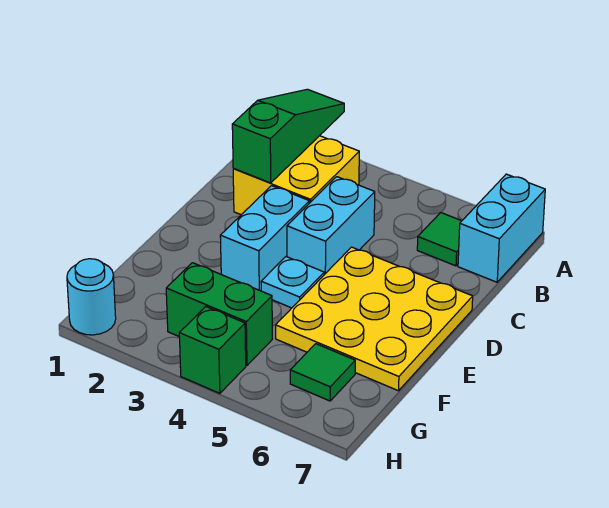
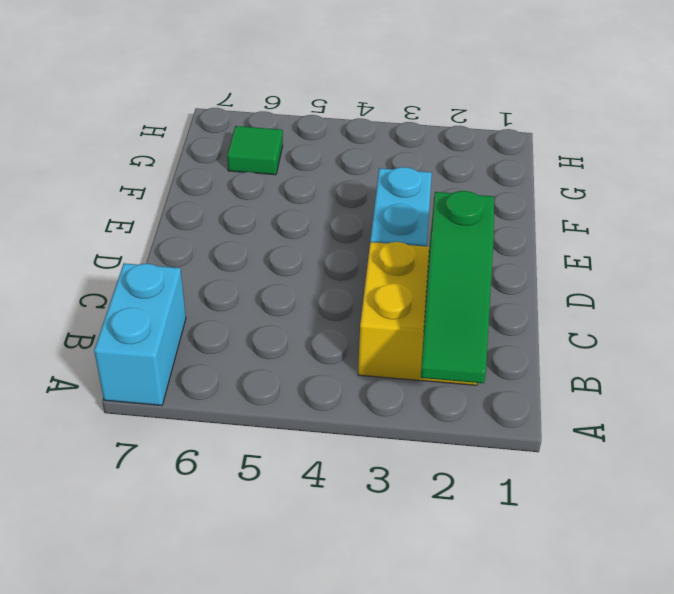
none -> green 1x1 tile [417,213,461,266]
none -> cyan 1x2 brick [287,177,375,275]
none -> yellow 3x3 plate [276,247,473,391]

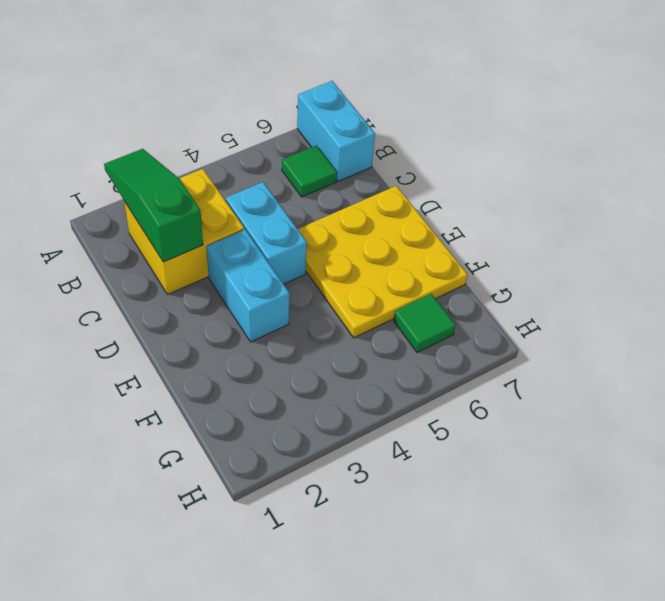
none -> cyan 1x1 plate [261,257,324,308]
none -> green 1x2 brick [166,263,272,365]
none -> cyan 1x1 round brick [67,259,116,335]

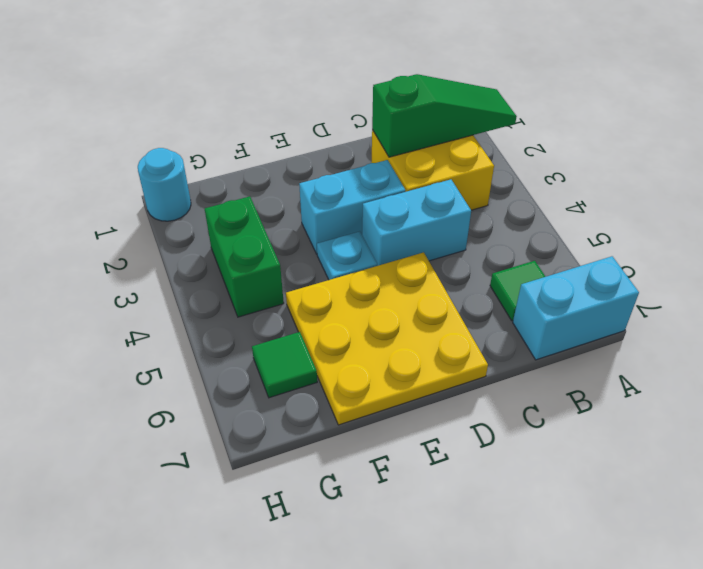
none -> green 1x1 brick [179,307,246,393]

